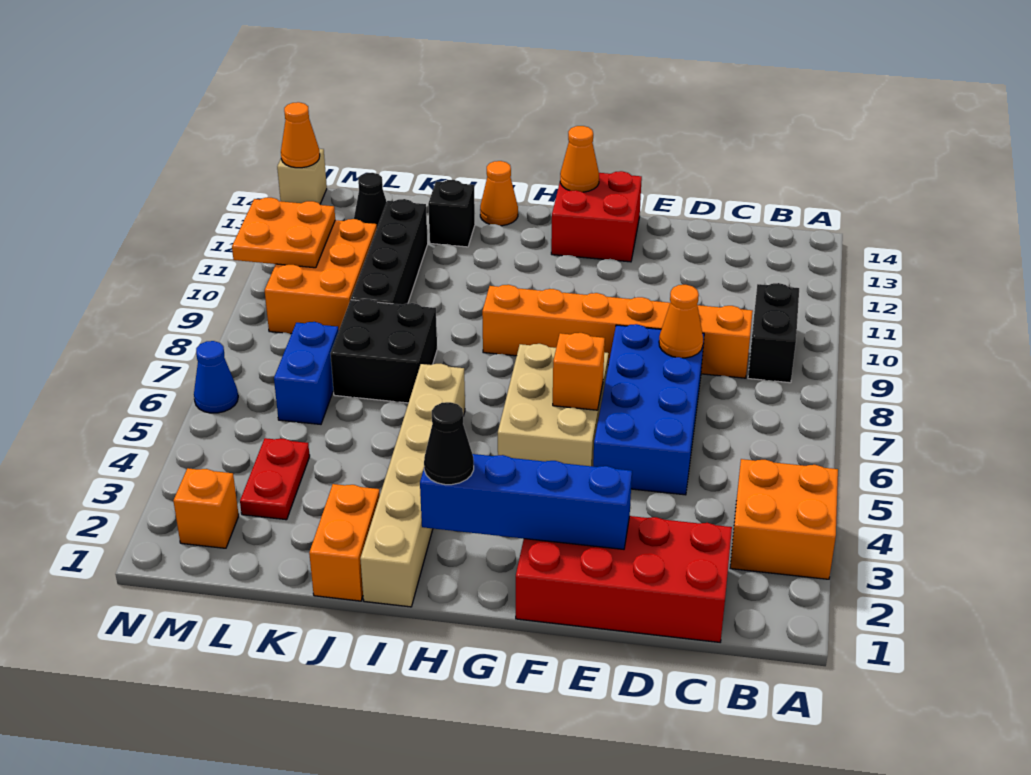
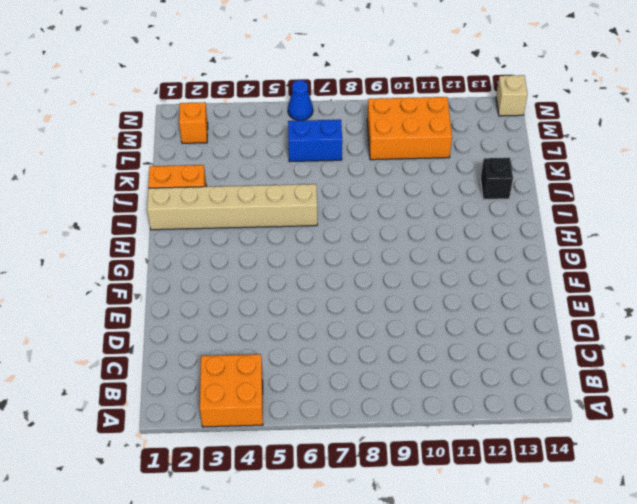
none -> black 1x2 brick [748,283,799,383]
none -> red 2x4 brick [516,516,732,642]
none -> orange 1x6 brick [482,285,753,378]

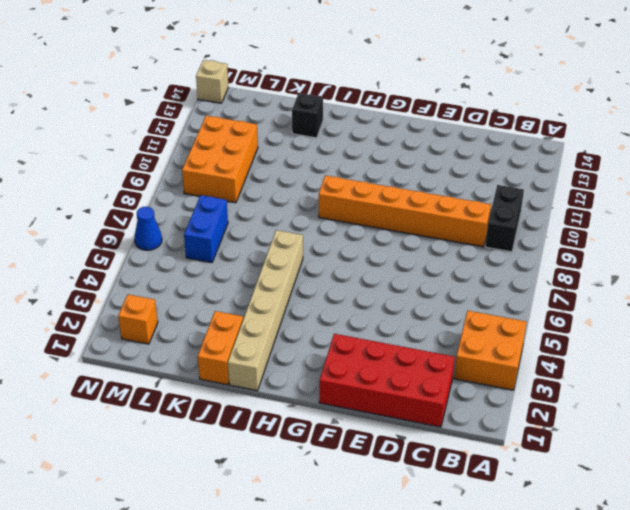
none -> blue 2x4 brick [593,324,704,495]
none -> tan 2x3 brick [498,344,609,466]
none -> red 2x2 brick [551,171,642,262]

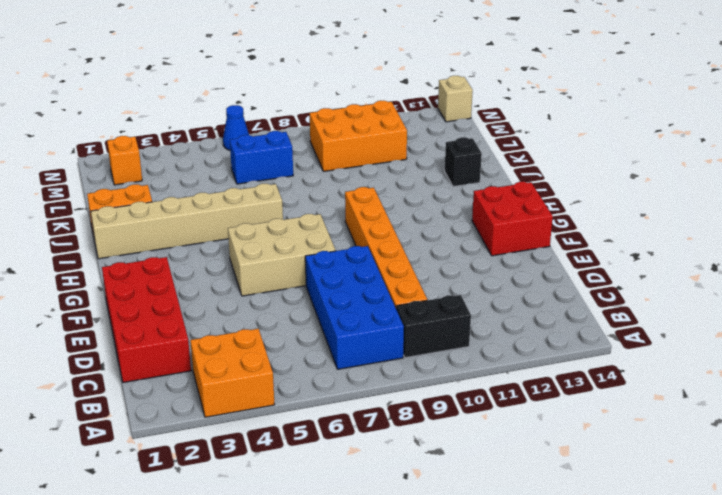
blue 2x4 brick [305,246,404,369] -> blue 2x4 brick turned to [593,324,704,495]
none -> orange 1x1 cone [480,161,518,226]
none -> black 2x2 brick [331,299,437,403]
none -> black 1x4 brick [351,199,428,305]

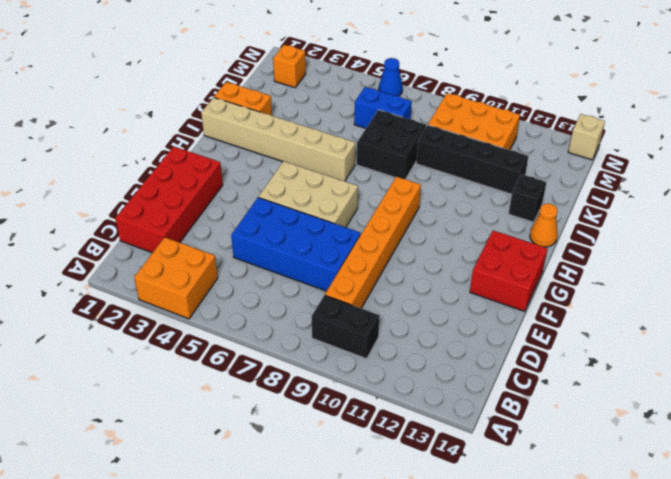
none -> red 1x2 plate [240,438,310,520]
none -> black 1x1 cone [354,173,387,227]
none -> orange 1x1 cone [659,285,703,358]

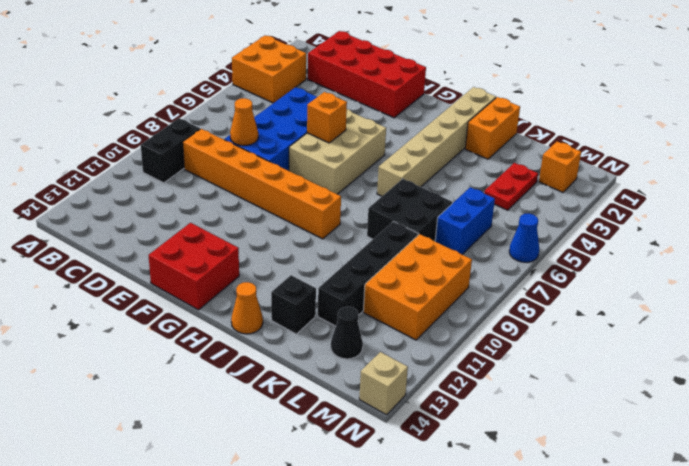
none -> blue 1x4 brick [420,454,632,549]
none -> orange 1x1 cone [560,126,599,192]
none -> orange 2x2 plate [232,198,335,268]

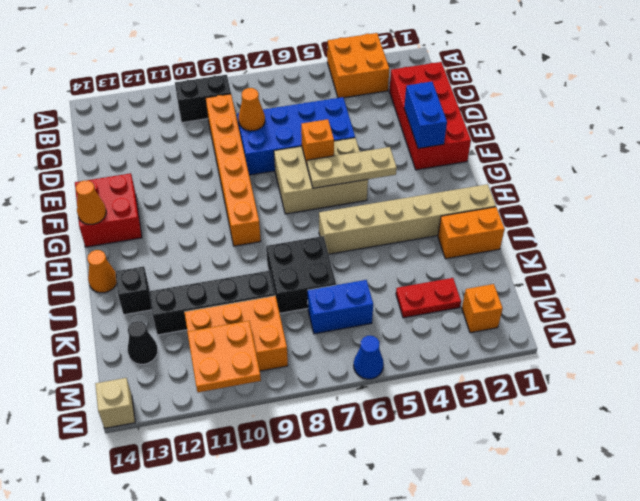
blue 1x2 brick [404,82,447,148] -> blue 1x4 brick [420,454,632,549]
tan 1x3 plate [307,147,397,188] -> none
none -> orange 1x1 cone [281,102,320,168]
none -> black 1x1 cone [424,402,474,485]

